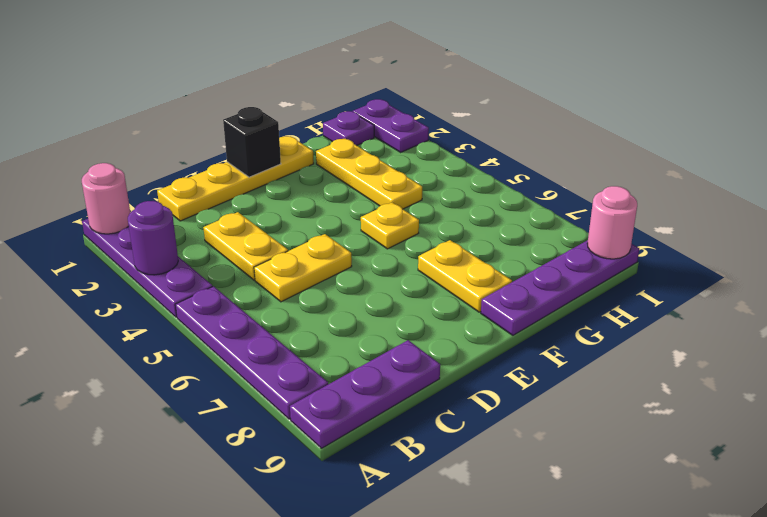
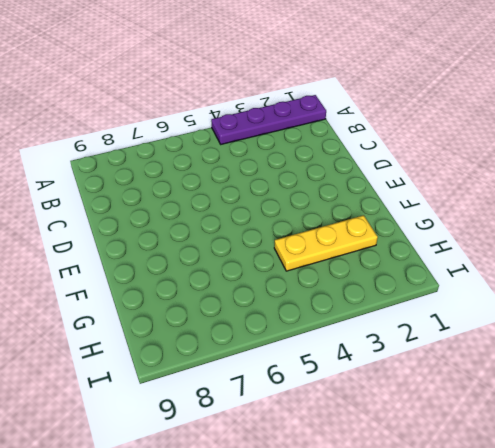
none -> purple 1x4 plate [175,286,328,419]
none -> purple 1x3 plate [290,340,440,448]
none -> yellow 1x4 plate [157,136,314,221]

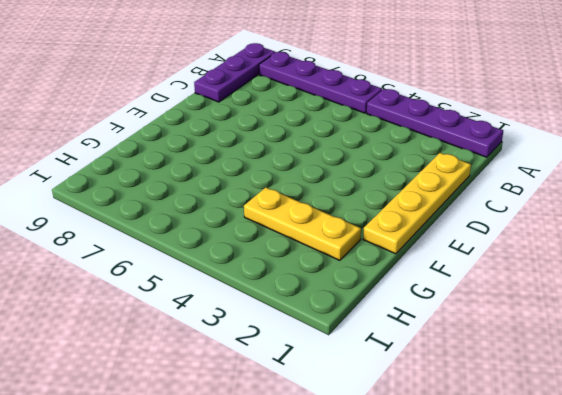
none -> yellow 1x2 plate [203,212,288,280]
none -> yellow 1x2 plate [254,234,352,302]
none -> yellow 1x1 plate [361,203,419,249]

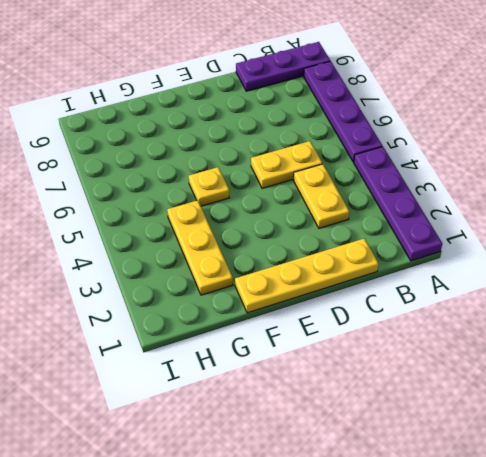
none -> yellow 1x2 plate [418,240,512,312]
none -> purple 1x4 plate [481,240,639,335]
none -> purple 1x1 plate [323,111,374,145]

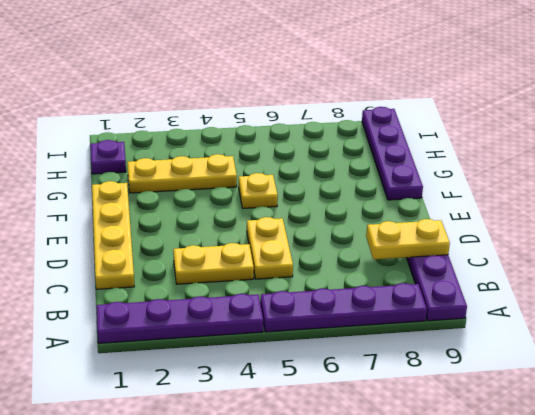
yellow 1x2 plate [366,219,450,259] -> yellow 1x2 plate moved to [418,240,512,312]
none -> purple 1x2 plate [353,99,429,152]
none -> pink 1x1 round brick [82,163,130,234]
none -> purple 1x1 round brick [128,201,178,275]

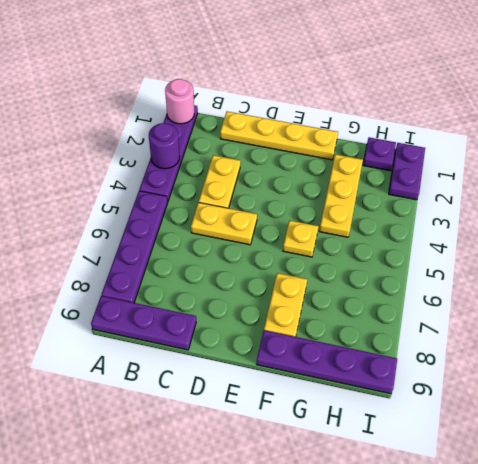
none -> black 1x1 brick [223,107,281,177]
none -> pink 1x1 round brick [587,186,637,259]

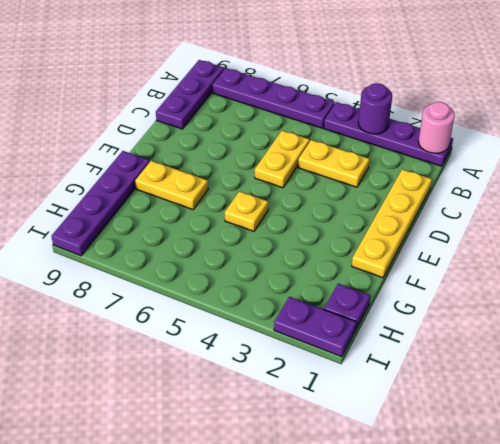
none -> yellow 1x3 plate [316,139,422,209]
none -> black 1x1 brick [223,107,281,177]
none -> pink 1x1 round brick [587,186,637,259]

